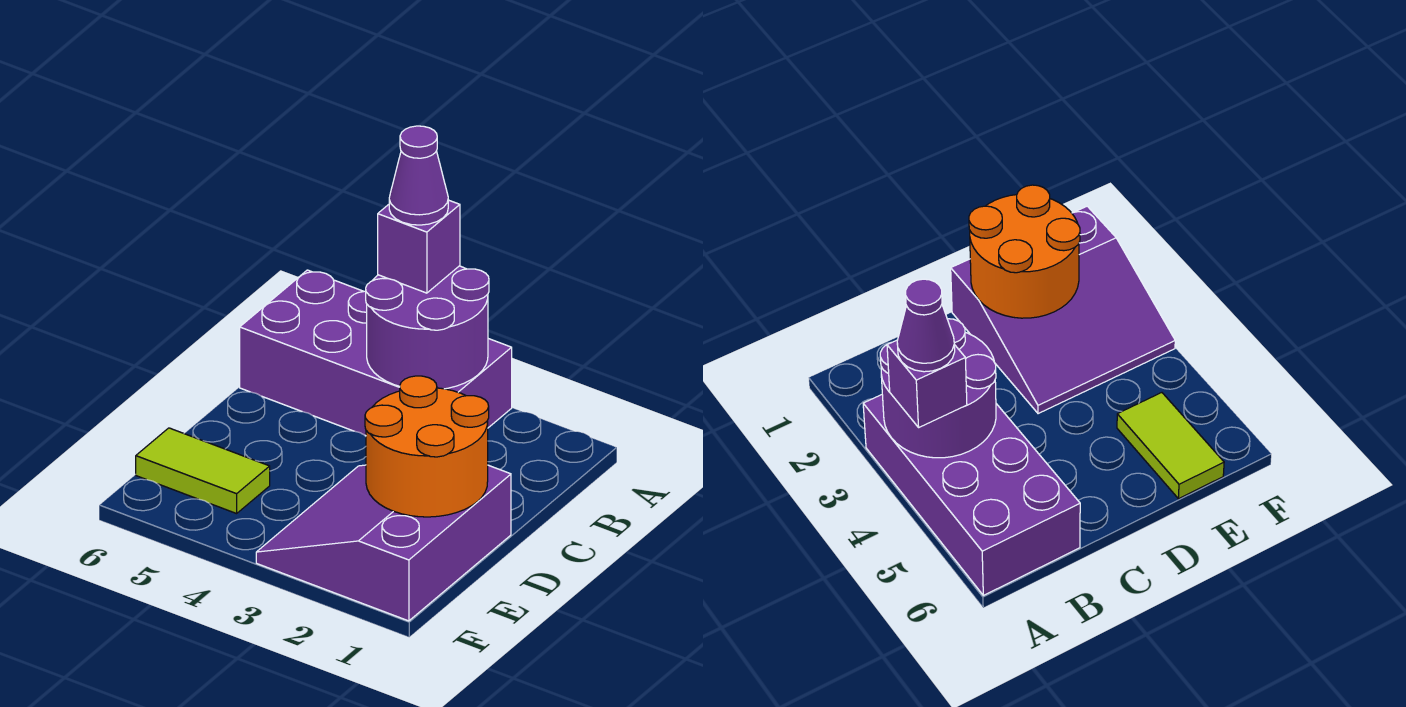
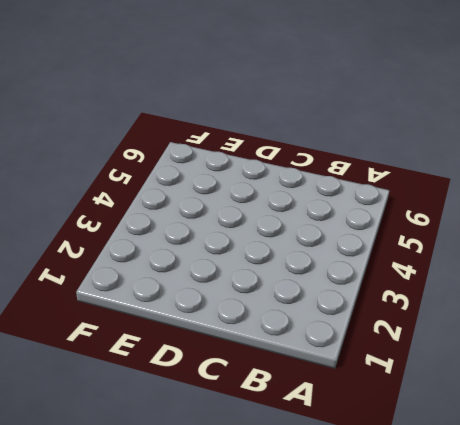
none -> purple 2x4 brick [240,270,512,436]
none -> purple 3x3 slope [256,465,511,621]

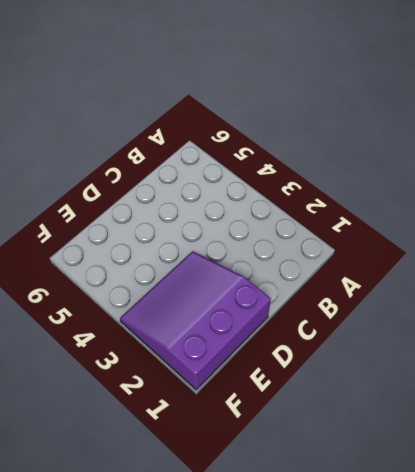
none -> purple 2x4 brick [240,270,512,436]
none -> lime 1x2 tile [136,428,270,514]

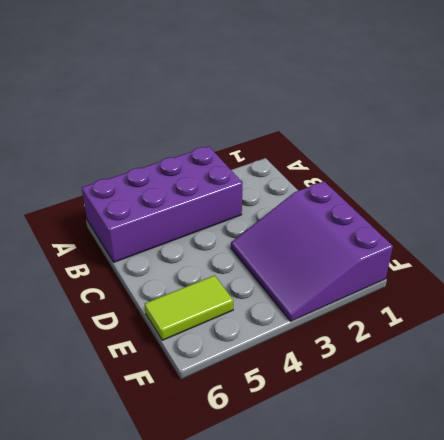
none -> purple 2x2 round brick [366,266,489,389]
none -> orange 2x2 round brick [365,376,489,517]

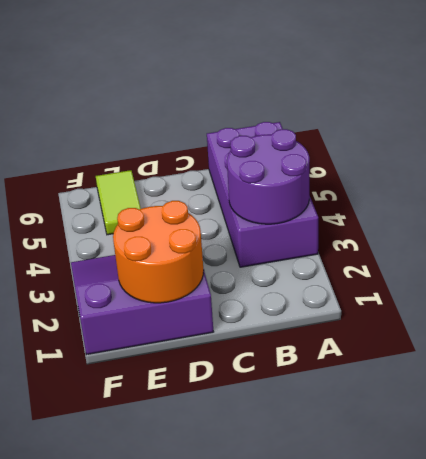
none -> purple 1x1 brick [378,200,460,293]
none -> purple 1x1 cone [389,126,448,225]

